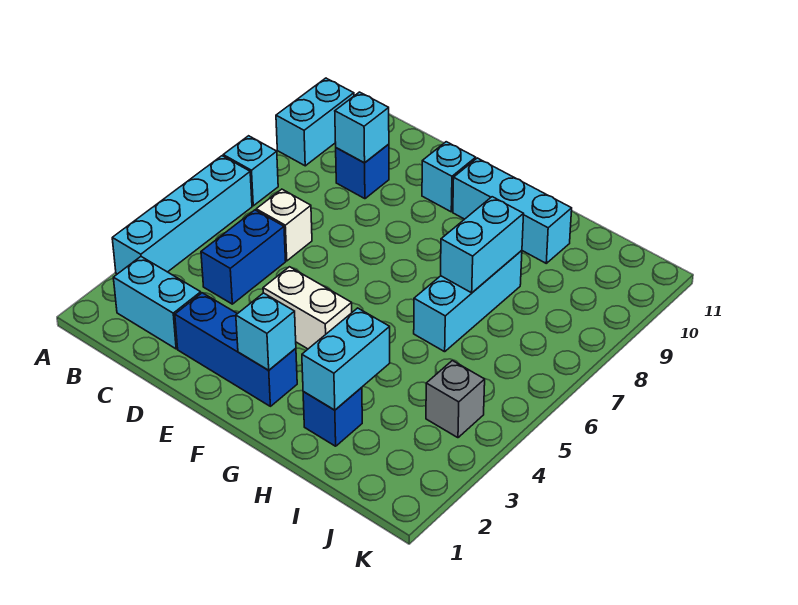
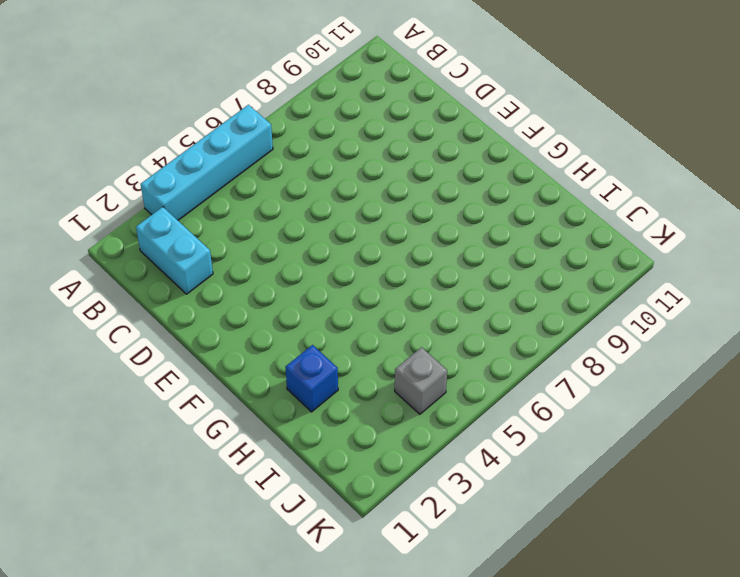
none -> cyan 1x1 brick [223,136,278,206]
none -> cyan 1x2 brick [276,78,354,166]
none -> blue 1x2 brick [201,210,286,304]

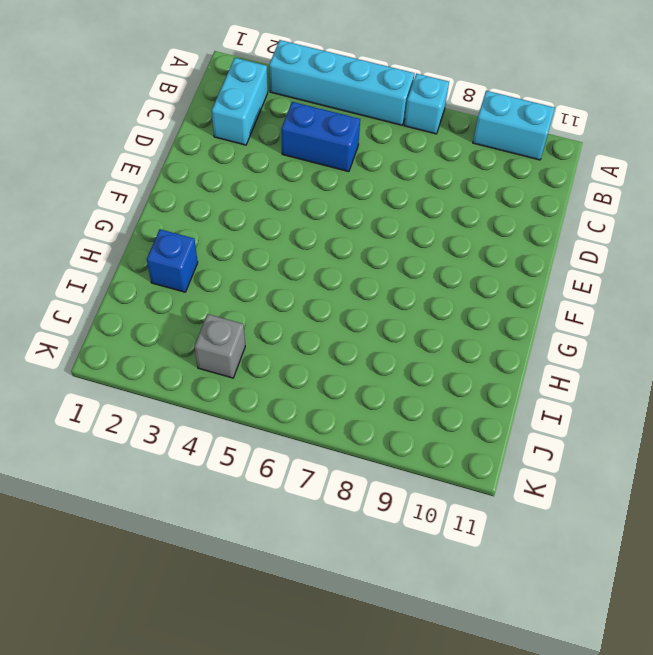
none -> white 1x1 brick [256,189,312,261]
none -> blue 1x1 brick [336,144,389,199]
none -> blue 1x3 brick [175,293,297,406]

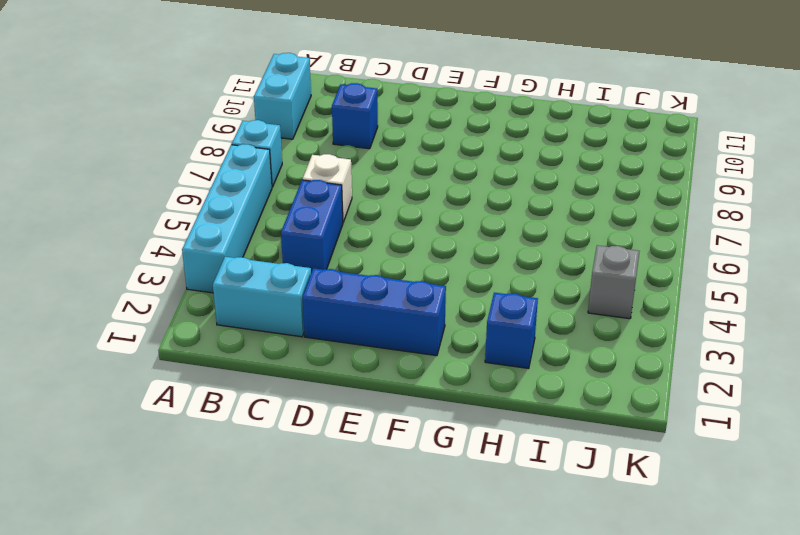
none -> white 1x2 brick [263,267,352,349]
none -> cyan 1x1 brick [422,142,476,212]
none -> cyan 1x3 brick [453,158,572,263]

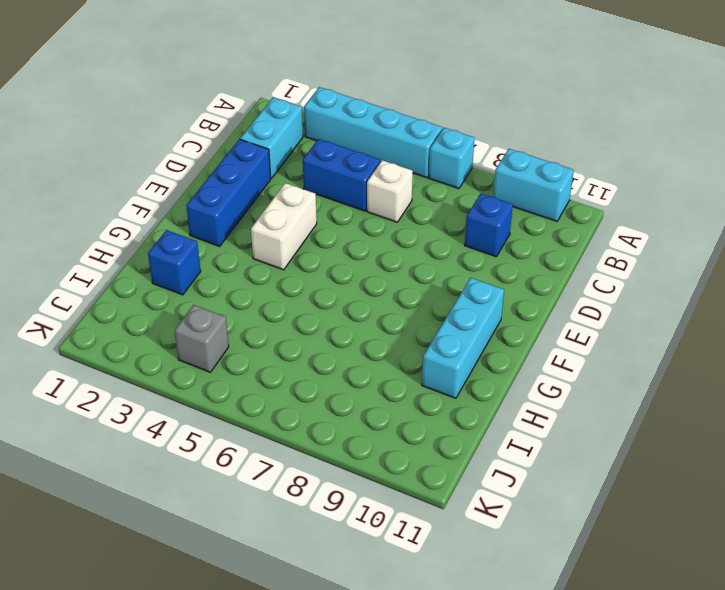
none -> cyan 1x1 brick [422,142,476,212]
none -> cyan 1x3 brick [414,251,522,352]
none -> cyan 1x1 brick [335,92,389,163]

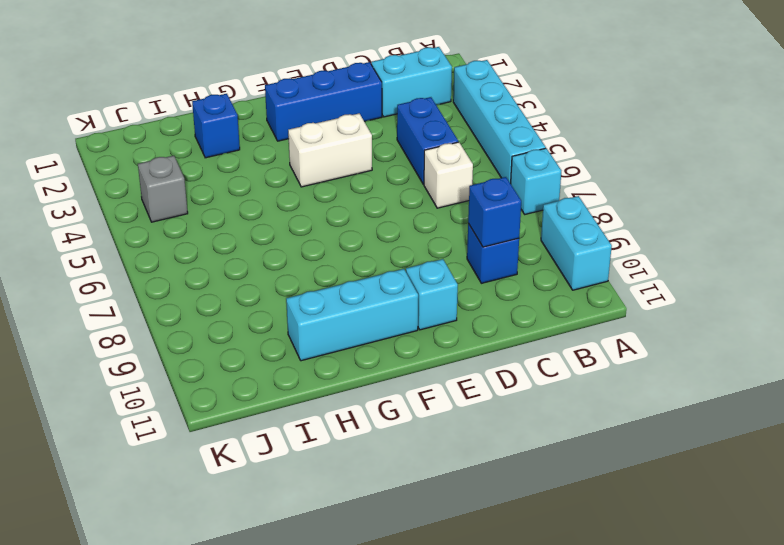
blue 1x1 brick [468,177,521,247] -> cyan 1x1 brick [335,92,389,163]
none -> cyan 1x3 brick [414,251,522,352]
none -> cyan 1x1 brick [236,293,296,370]
none -> cyan 1x2 brick [302,308,390,410]

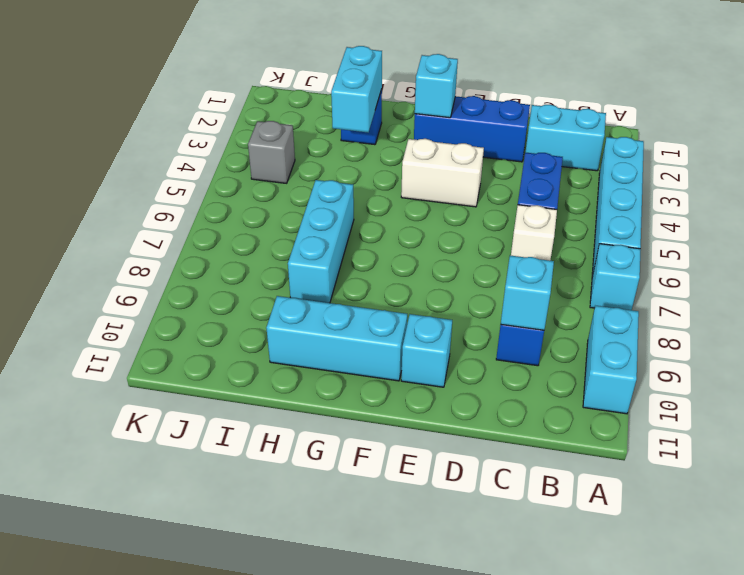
none -> cyan 1x2 brick [441,197,524,293]

